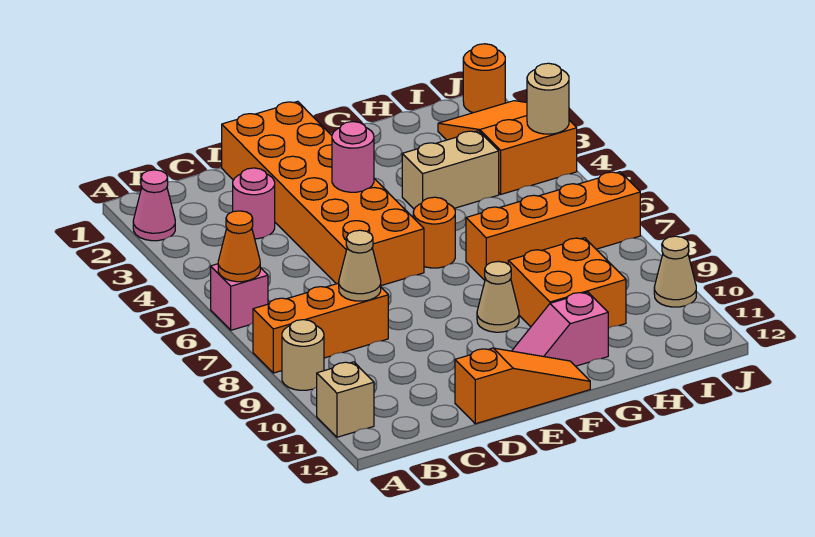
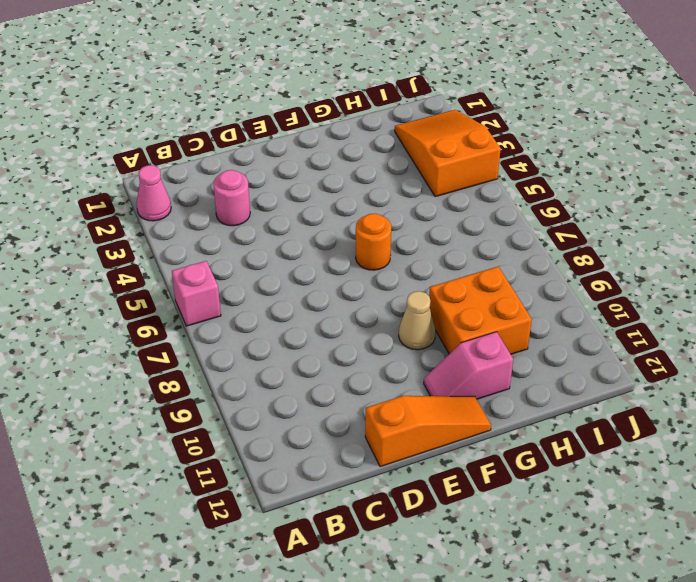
none -> orange 1x3 brick [253,283,388,373]
none -> tan 1x1 round brick [282,320,324,390]
none -> tan 1x1 brick [317,362,374,437]

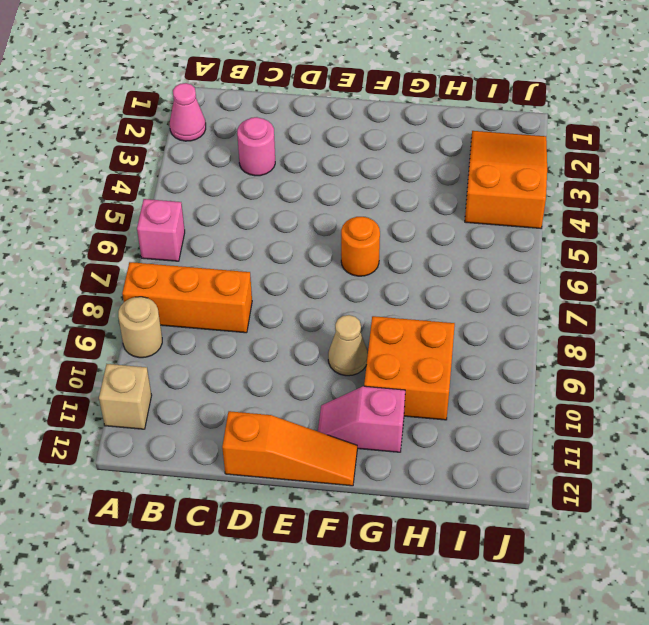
none -> orange 2x6 brick [222,101,424,286]
none -> tan 1x2 brick [402,131,499,209]
none -> orange 1x4 brick [466,172,640,280]

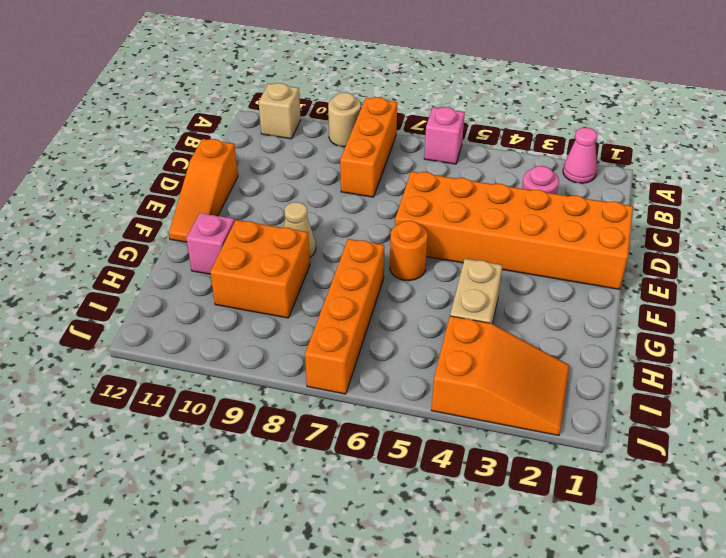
none -> orange 1x1 round brick [463,44,505,113]
none -> tan 1x1 cone [654,236,696,307]
none -> orange 1x1 cone [218,211,260,282]

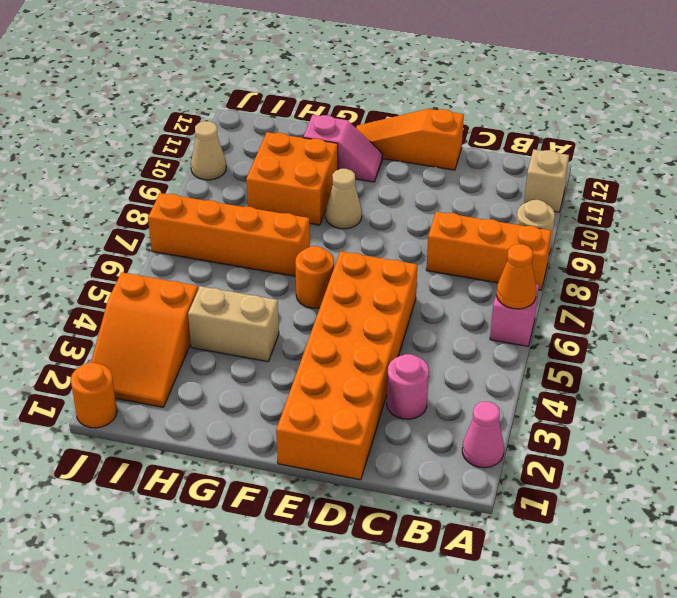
none -> tan 1x1 cone [339,230,381,301]
none -> pink 1x1 round brick [332,122,374,192]
none -> tan 1x1 round brick [527,63,569,134]

